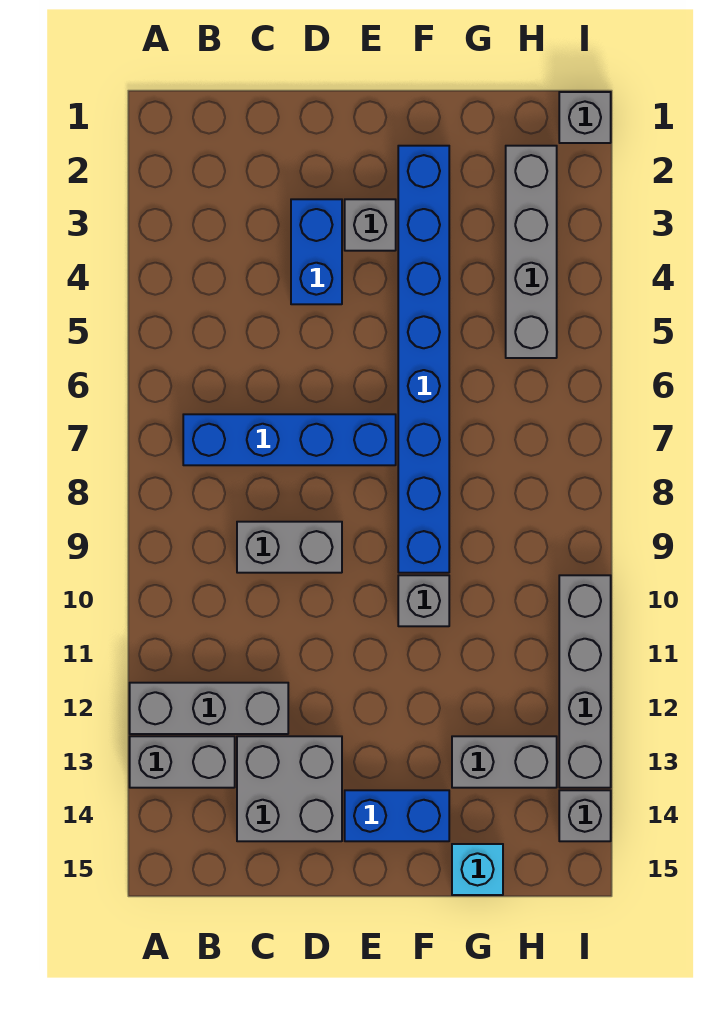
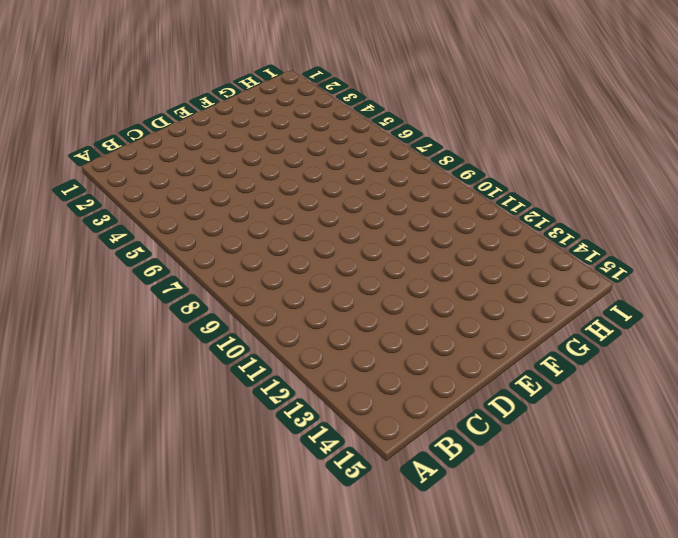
none -> grey 1x3 brick [130,683,288,734]
none -> grey 1x2 brick [130,736,235,788]
none -> blue 1x4 brick [183,414,396,465]

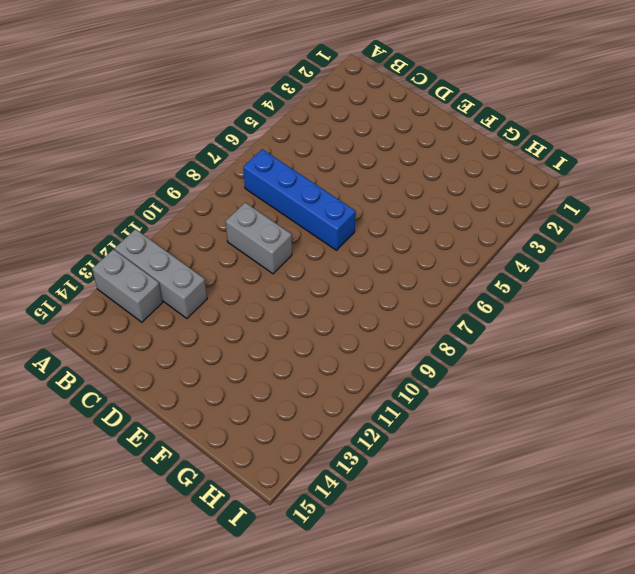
none -> grey 2x2 brick [237,736,342,841]
none -> blue 1x2 brick [291,199,342,304]
none -> grey 1x1 brick [345,199,396,251]

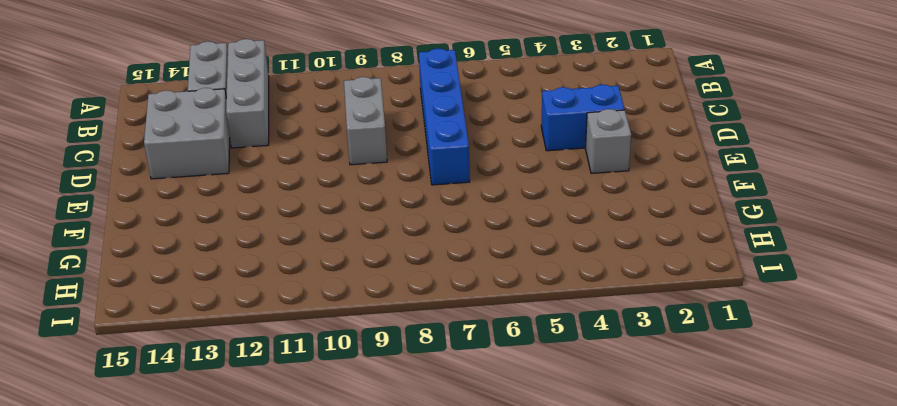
none -> blue 1x2 brick [345,790,449,841]
none -> blue 1x8 brick [398,146,449,573]
none -> grey 1x1 brick [398,575,449,626]

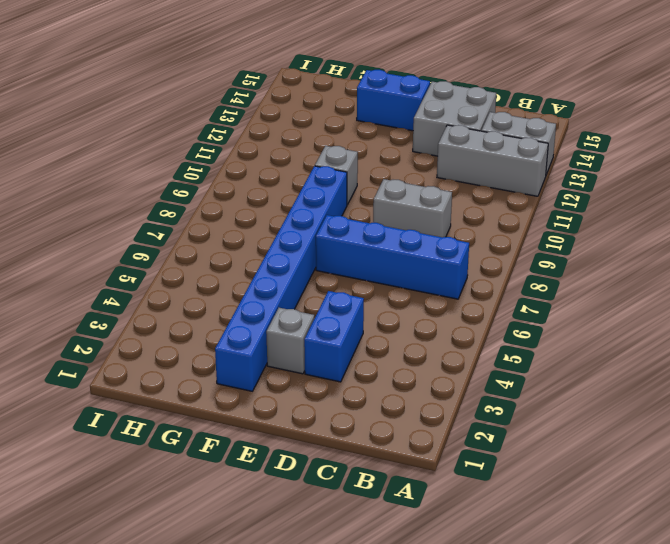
none -> grey 1x2 brick [452,736,557,788]
none -> cyan 1x1 brick [452,844,503,895]
none -> grey 1x4 brick [506,146,557,358]

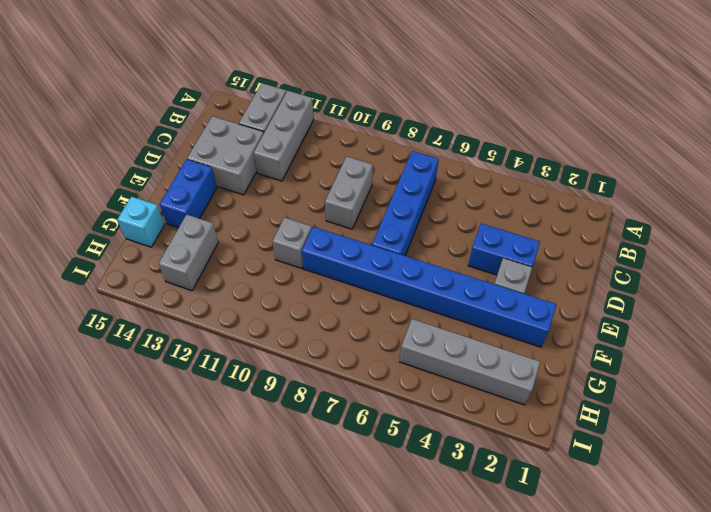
none -> grey 1x1 brick [559,92,611,143]
none -> grey 1x4 brick [559,575,611,788]
none -> grey 1x1 brick [559,790,611,841]

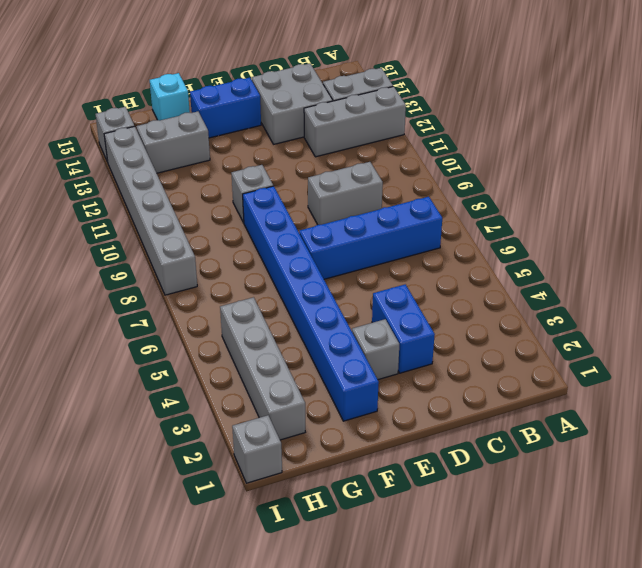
grey 1x6 brick [104,126,197,295] -> grey 1x4 brick [559,575,611,788]

